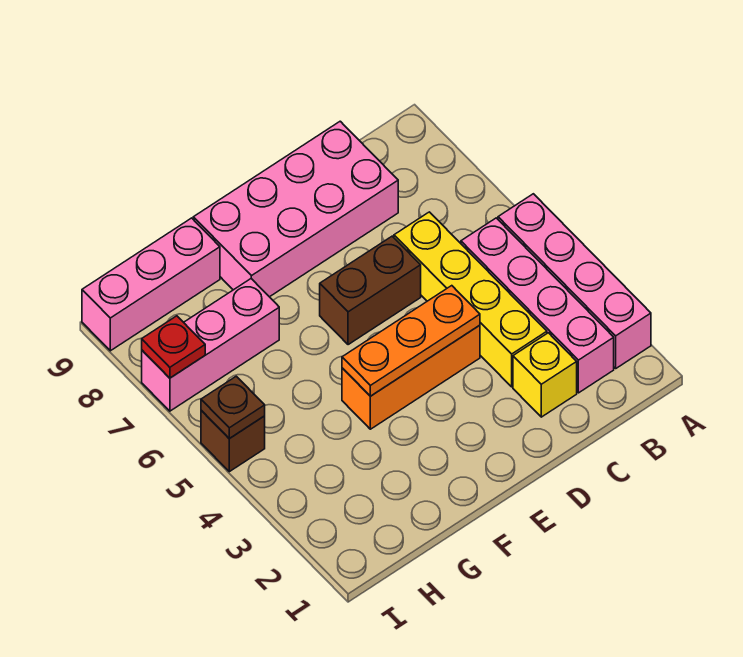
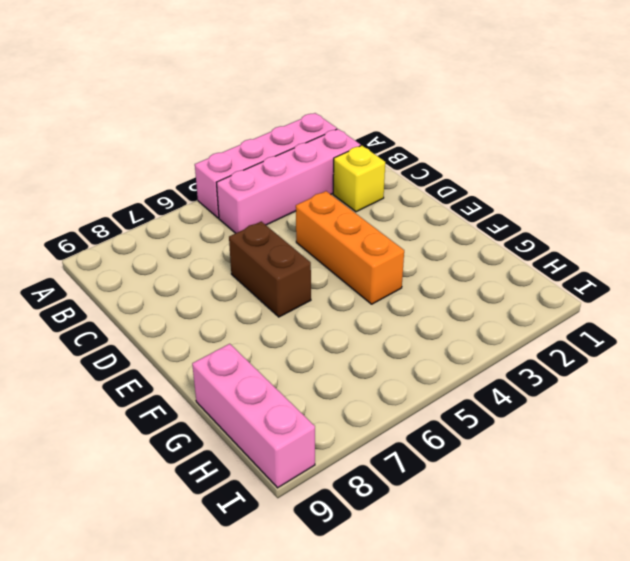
none -> yellow 1x4 brick [394,212,547,387]
none -> pink 2x4 brick [193,121,398,297]
none -> pink 1x3 brick [142,279,279,411]

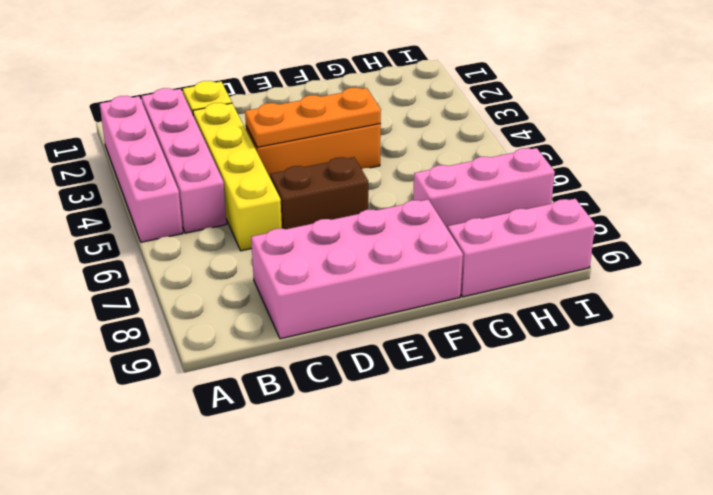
none -> brown 1x1 brick [201,410,265,472]
none -> brown 1x1 plate [201,376,265,439]
none -> red 1x1 plate [142,316,205,378]

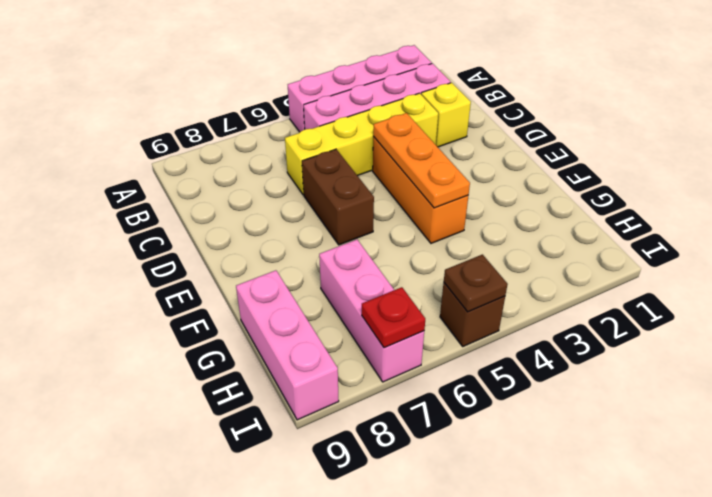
none -> pink 2x4 brick [193,121,398,297]

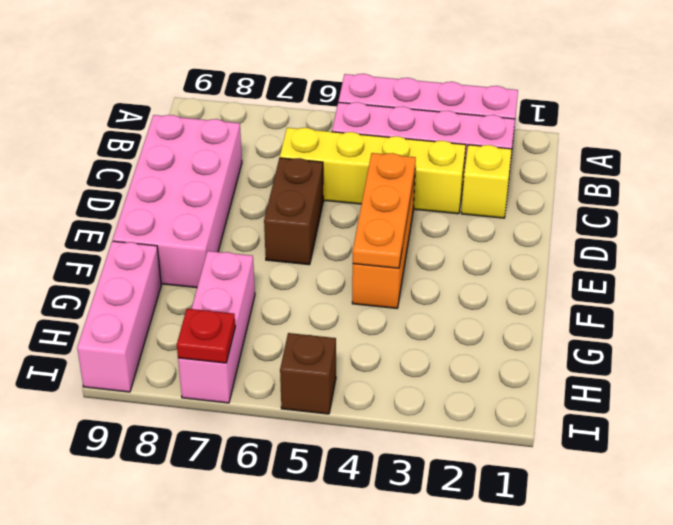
none -> brown 1x1 plate [201,376,265,439]

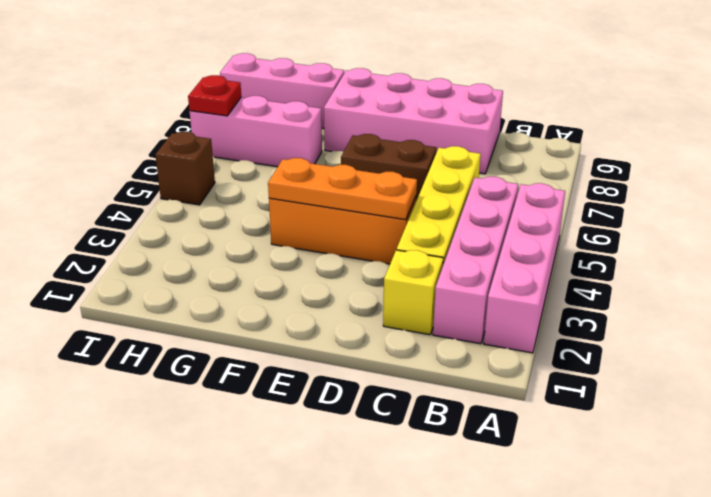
none -> brown 1x1 plate [201,376,265,439]

